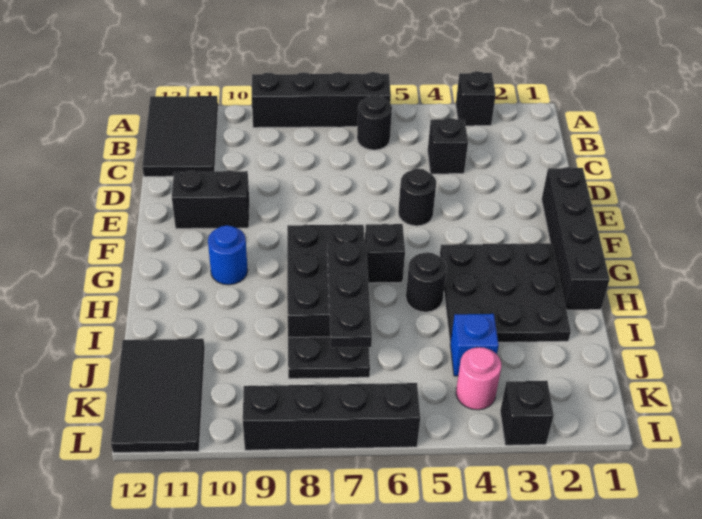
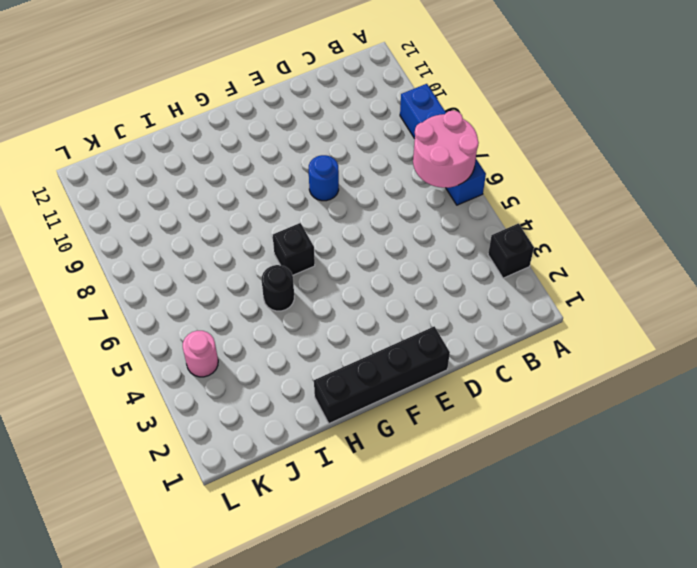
blue 1x4 brick [400,84,486,205] -> black 1x4 brick [252,72,391,128]
pink 2x2 round brick [413,110,479,188] -> none
blue 1x1 round brick [309,155,339,201] -> blue 1x1 round brick moved to [208,225,248,285]
none -> black 2x3 tile [142,96,218,177]
none -> black 1x1 round brick [357,95,392,150]
none -> black 1x1 brick [428,118,468,174]

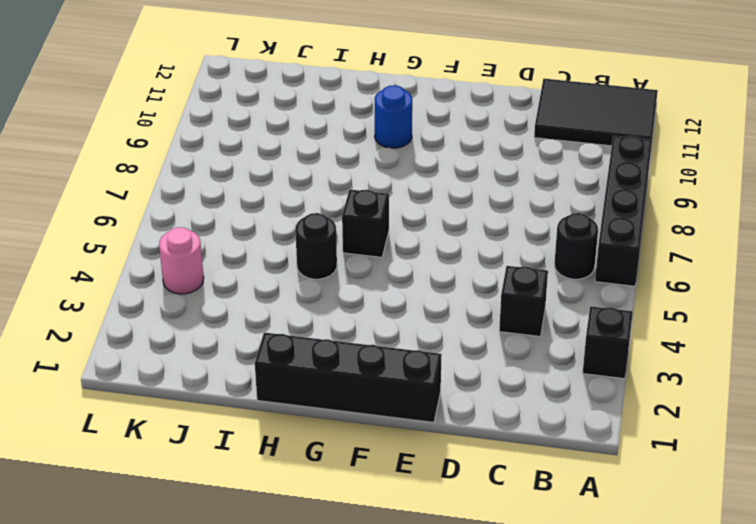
none -> black 1x1 round brick [398,168,436,226]
none -> black 1x2 brick [172,170,249,229]
none -> black 3x3 plate [440,243,571,343]

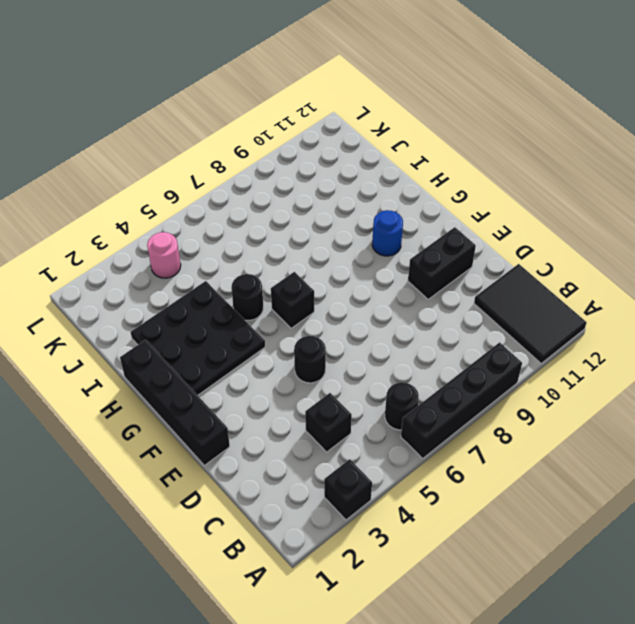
none -> black 2x3 brick [287,224,365,337]
none -> blue 1x1 brick [450,314,499,376]
none -> black 1x2 plate [288,337,370,379]

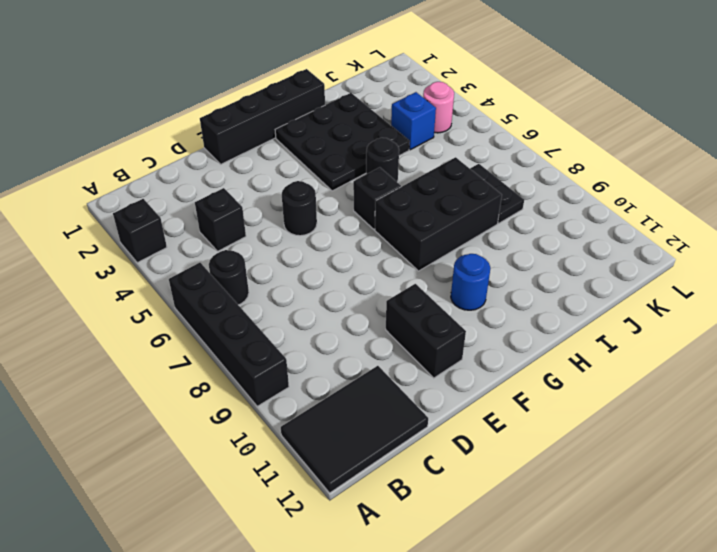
none -> black 2x3 tile [111,339,205,453]
none -> black 1x1 brick [500,381,554,445]
none -> black 1x4 brick [243,383,420,450]

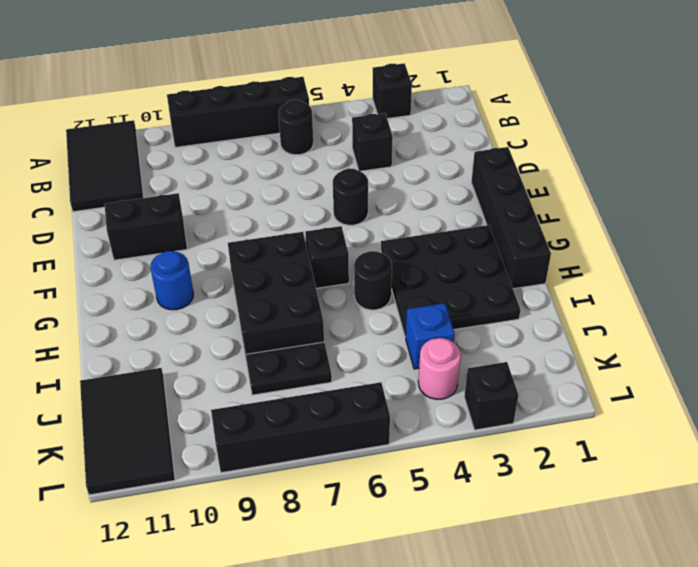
none -> black 1x3 plate [327,242,372,348]

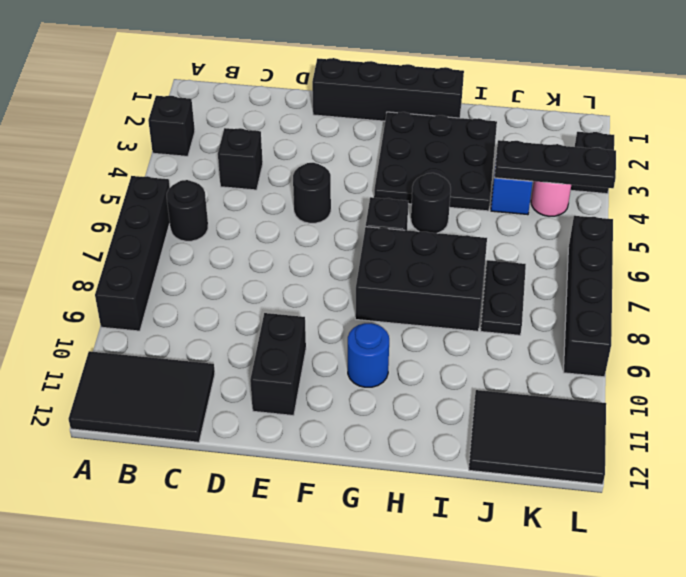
black 1x3 plate [494,140,616,188] -> black 1x3 plate moved to [327,242,372,348]

